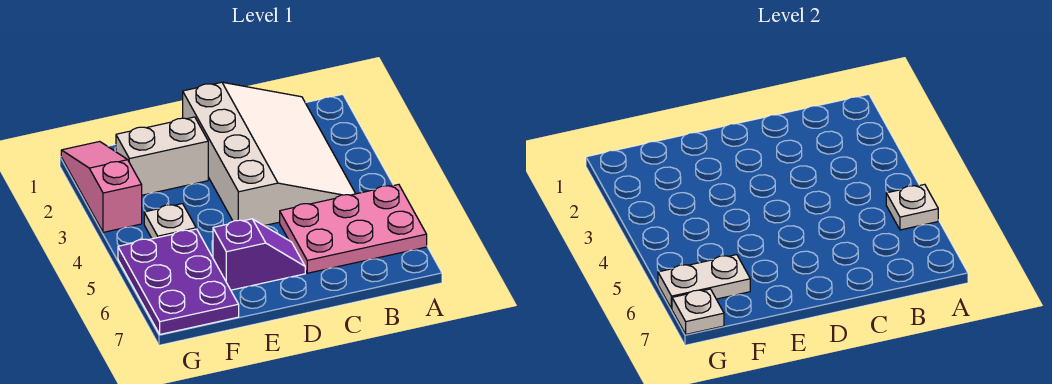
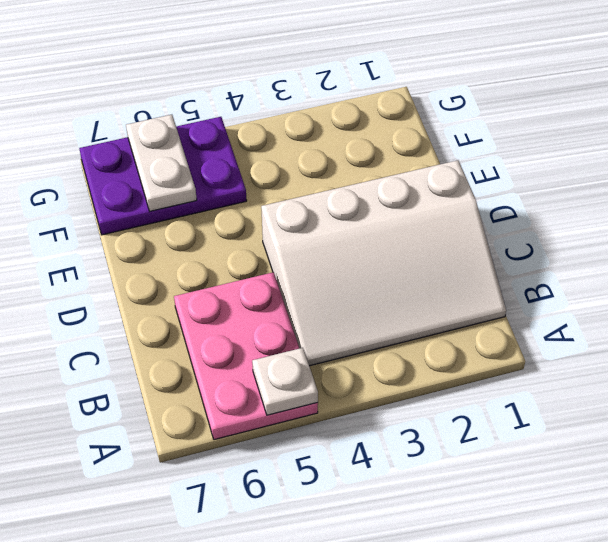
none -> purple 1x2 slope [213,219,305,290]
none -> white 1x2 brick [116,117,208,195]

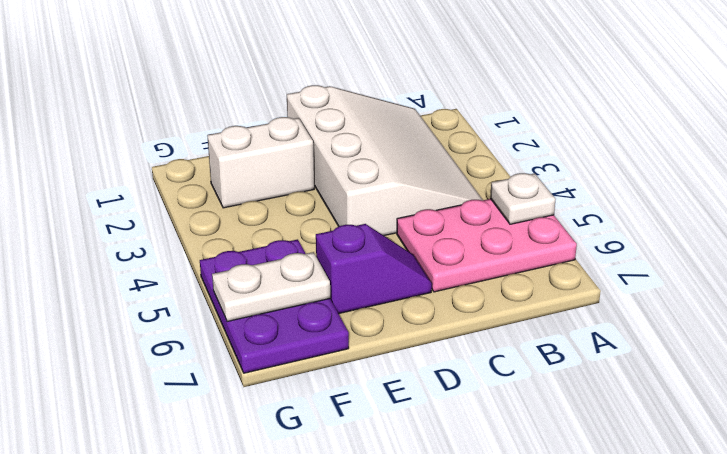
none -> white 1x1 plate [144,204,196,239]
none -> pink 1x3 slope [61,141,142,232]

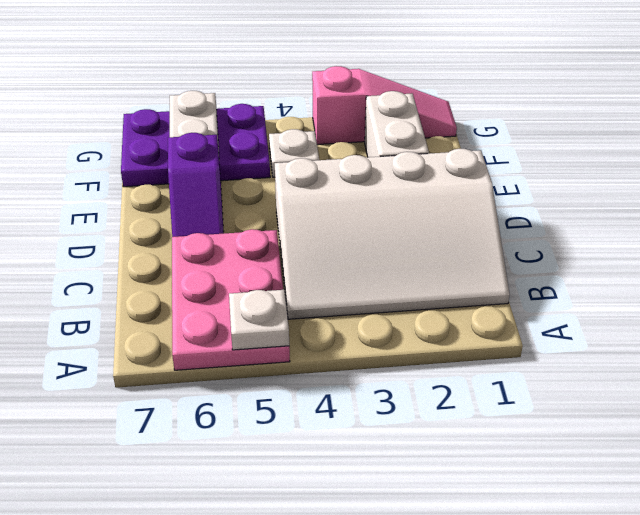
none -> white 1x1 plate [672,289,724,334]

